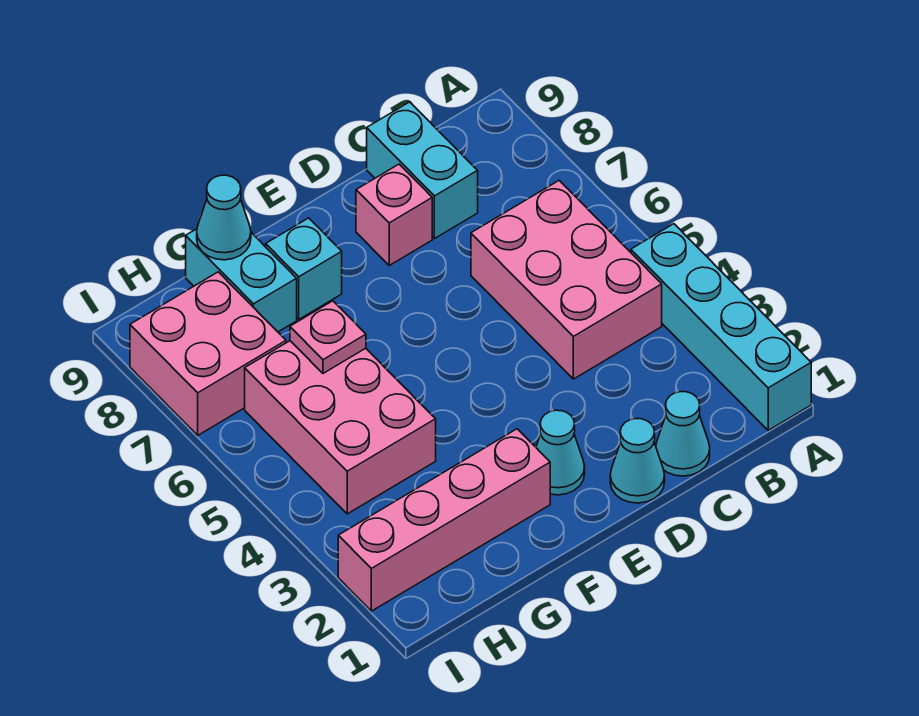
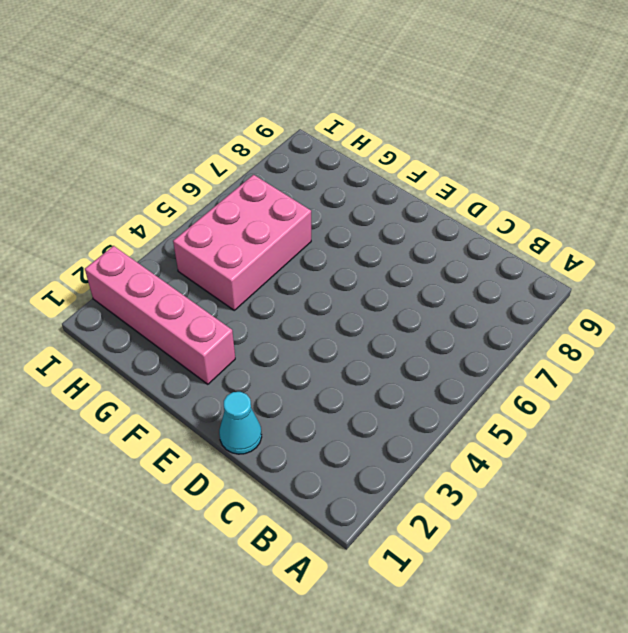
none -> cyan 1x4 brick [631,224,811,430]
none -> pink 2x3 brick [471,181,662,379]
none -> cyan 1x1 cone [656,392,710,476]

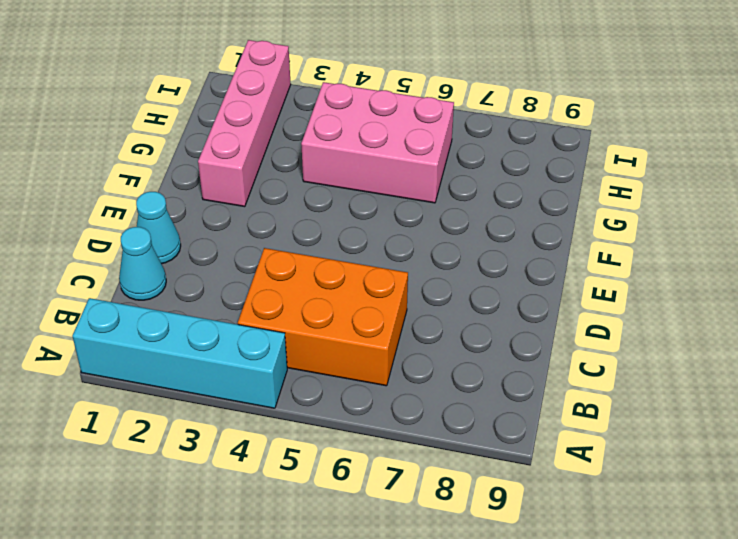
orange 2x3 brick [238,248,408,386] -> pink 2x3 brick [471,181,662,379]
none -> cyan 1x2 brick [367,102,478,239]
none -> pink 1x1 brick [356,164,432,265]
none -> cyan 1x1 cone [536,410,585,495]

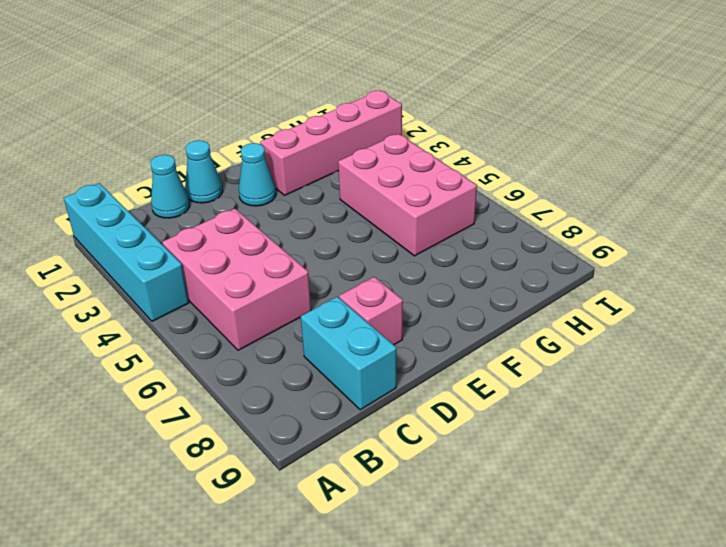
none -> cyan 1x1 brick [266,218,342,319]
none -> cyan 1x2 brick [186,229,297,332]
none -> pink 2x2 brick [130,272,286,435]

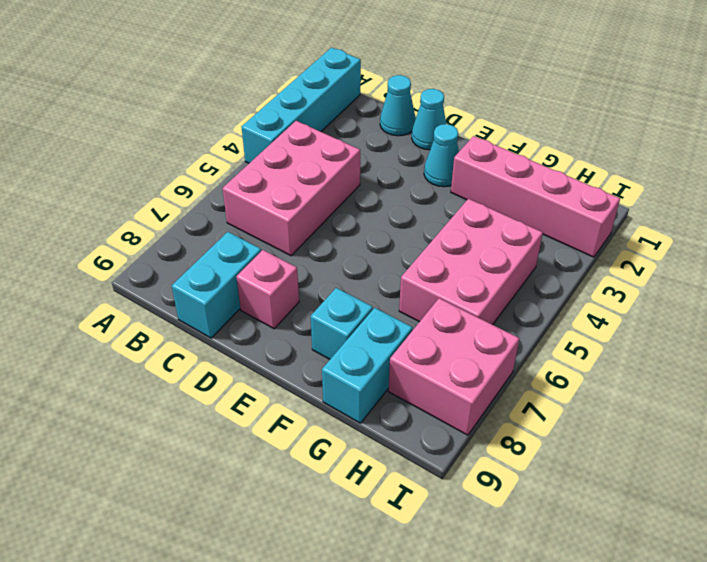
none -> pink 1x1 plate [290,301,366,373]
none -> cyan 1x1 cone [197,175,251,260]

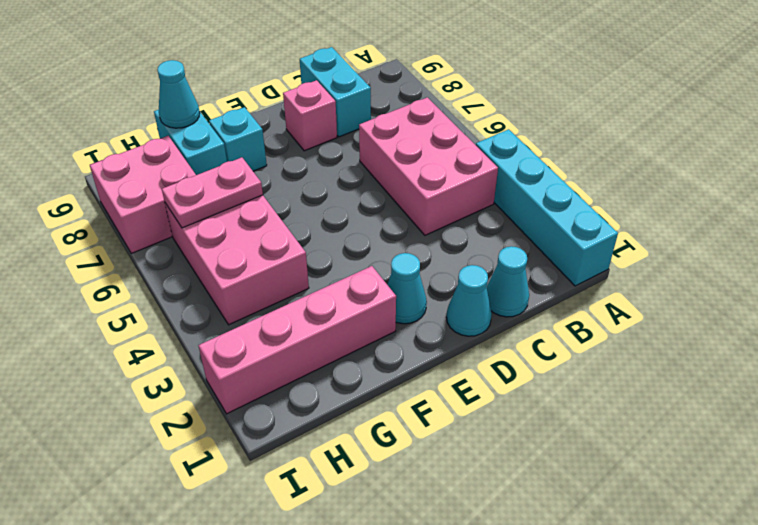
pink 1x2 plate [162,157,263,228] -> pink 1x1 plate [290,301,366,373]

